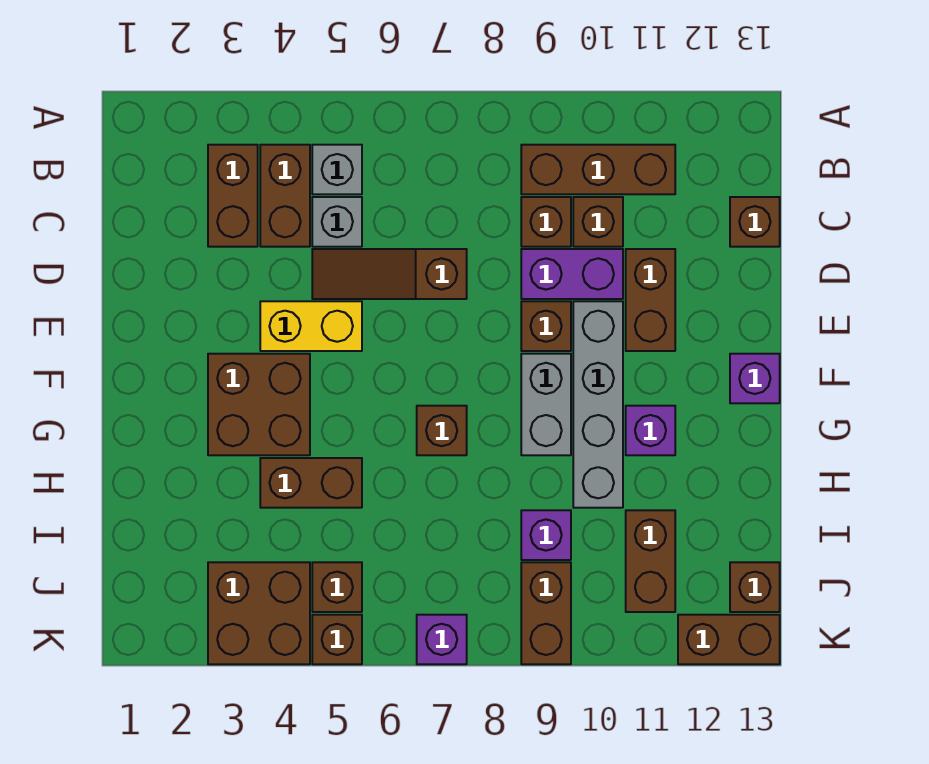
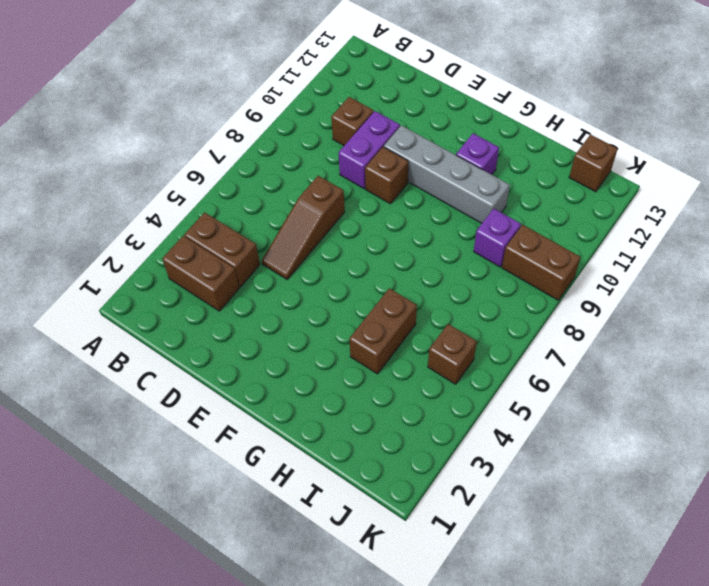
none -> grey 1x1 brick [312,145,362,194]
none -> brown 1x3 brick [521,145,675,194]
none -> grey 1x1 brick [312,197,362,247]

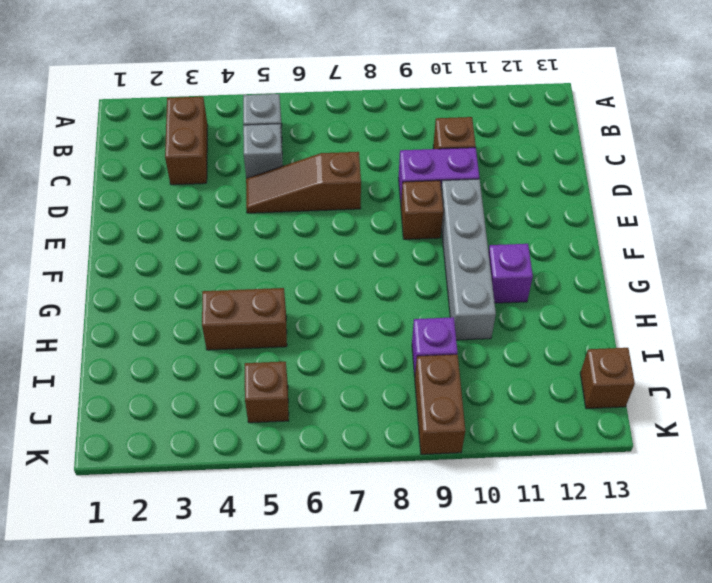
none -> brown 1x2 brick [260,145,310,247]
none -> brown 1x3 brick [521,145,675,194]
none -> brown 1x1 brick [521,197,571,247]

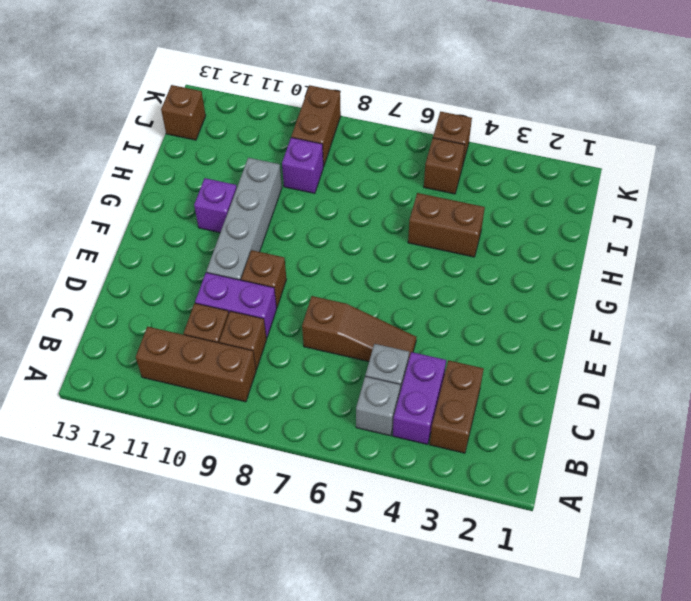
purple 1x2 brick [393,352,446,444] -> brown 1x2 brick [260,145,310,247]
none -> brown 1x1 brick [730,197,780,247]
none -> brown 1x2 brick [626,249,675,351]
none -> yellow 1x2 brick [260,301,362,351]

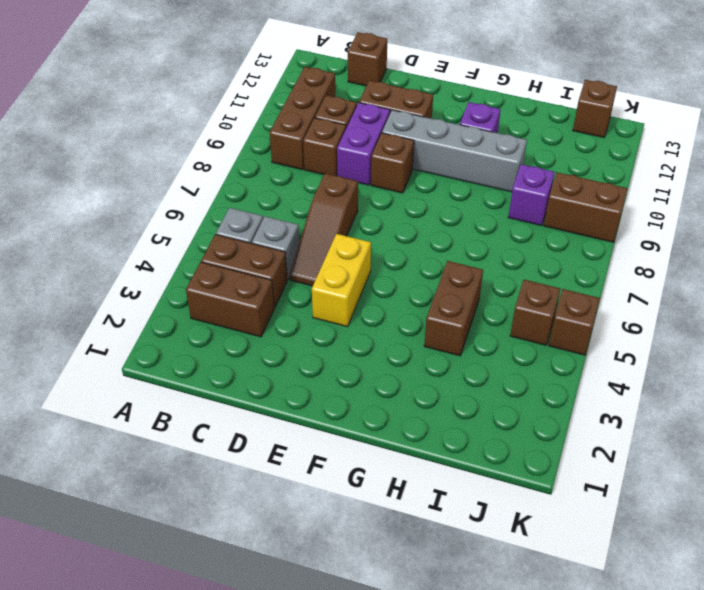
none -> brown 2x2 brick [208,354,310,455]
none -> grey 1x2 brick [521,354,571,455]
none -> purple 1x1 brick [730,354,780,403]

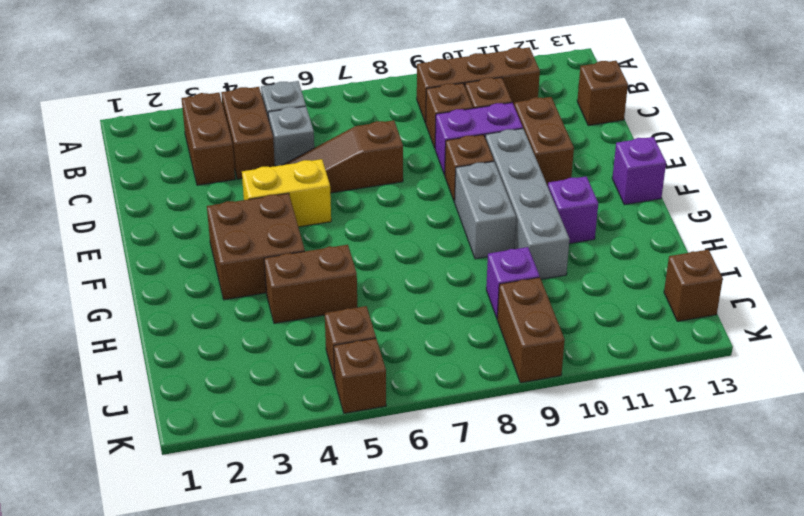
none -> brown 1x1 brick [417,406,467,455]
none -> brown 1x2 brick [626,510,675,612]
none -> brown 2x2 brick [208,562,310,664]

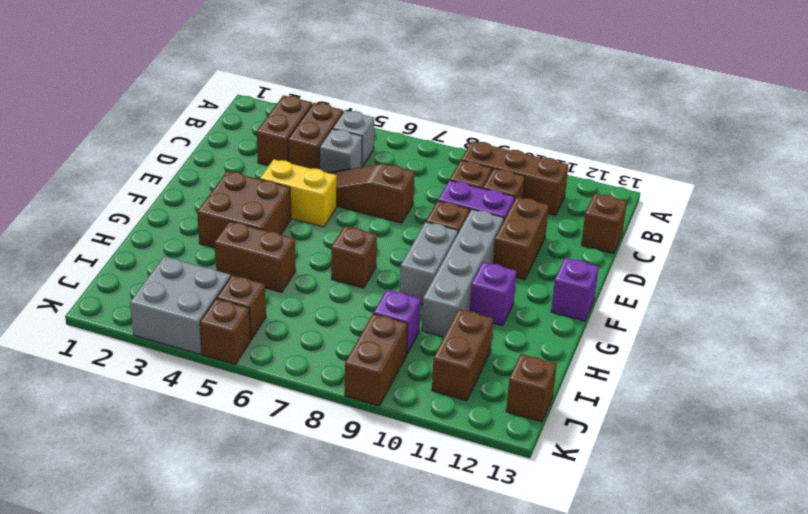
grey 2x2 brick [130,257,230,354] -> brown 2x2 brick [208,562,310,664]
none -> purple 1x1 brick [417,615,467,664]
none -> brown 1x2 brick [678,615,780,664]

